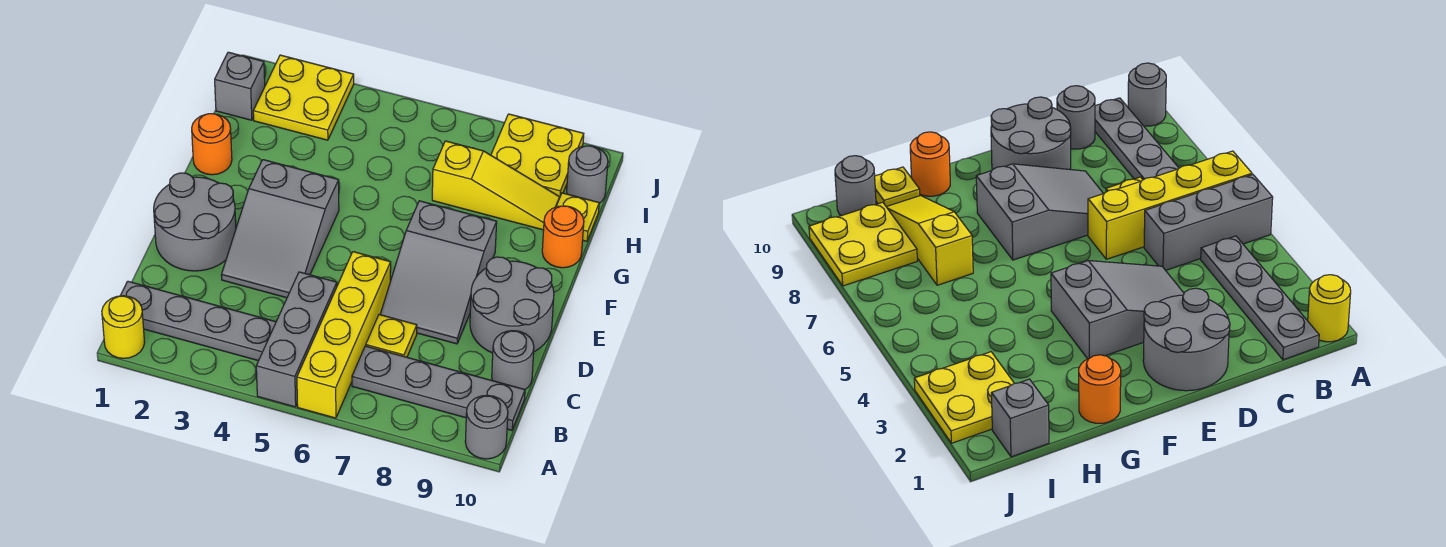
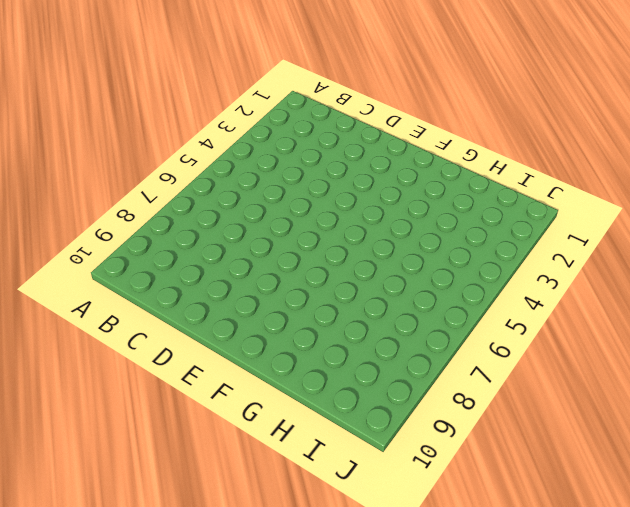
none -> yellow 1x1 round brick [102,296,145,358]
none -> grey 1x3 brick [256,272,337,407]
none -> yellow 1x4 brick [297,252,391,418]

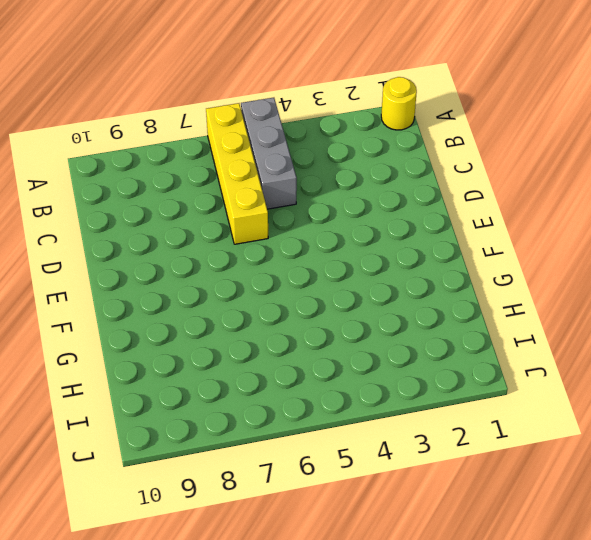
none -> grey 1x1 round brick [465,395,508,459]
none -> grey 1x4 plate [120,281,276,361]
none -> grey 1x4 plate [352,346,525,430]

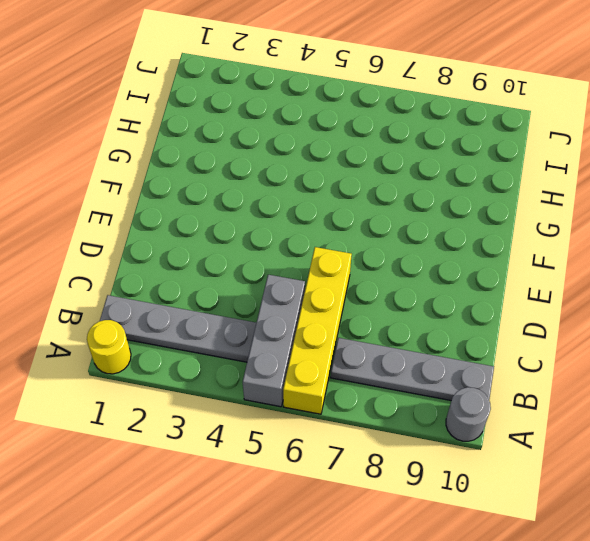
none -> yellow 1x1 plate [366,315,417,357]
none -> grey 1x1 round brick [492,331,534,389]
none -> grey 2x2 round brick [154,173,236,271]

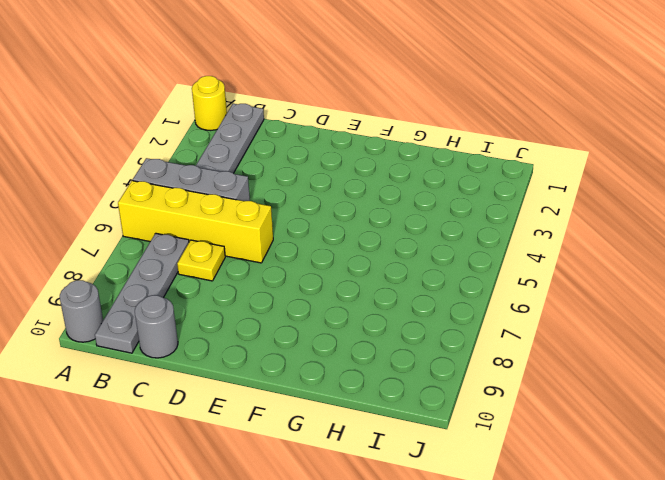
none -> grey 2x2 round brick [154,173,236,271]
none -> grey 2x3 slope [221,160,339,298]
none -> grey 2x3 slope [380,201,497,344]

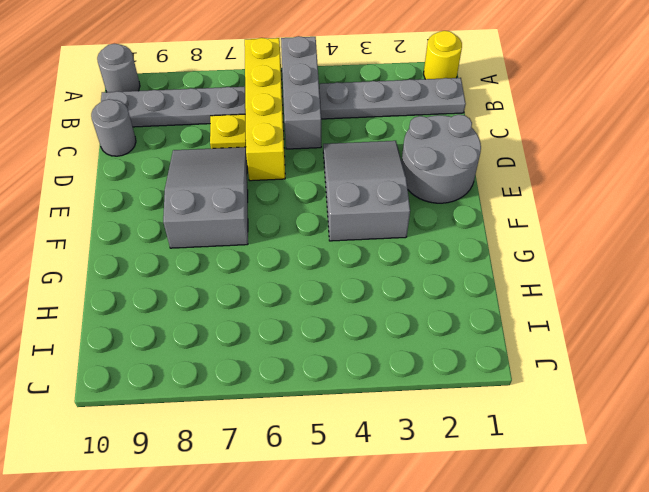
none -> grey 2x2 round brick [470,257,554,353]
none -> orange 1x1 round brick [192,114,232,175]
none -> orange 1x1 round brick [542,206,584,268]

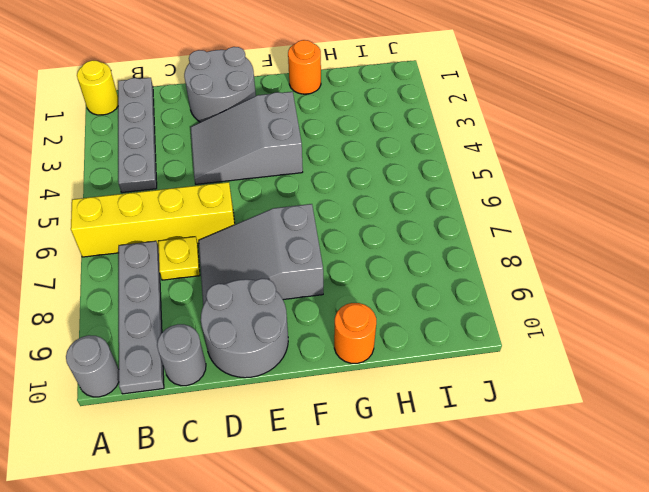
none -> grey 1x3 brick [256,272,337,407]
none -> yellow 1x3 slope [432,141,560,230]
none -> yellow 1x1 plate [556,193,599,241]

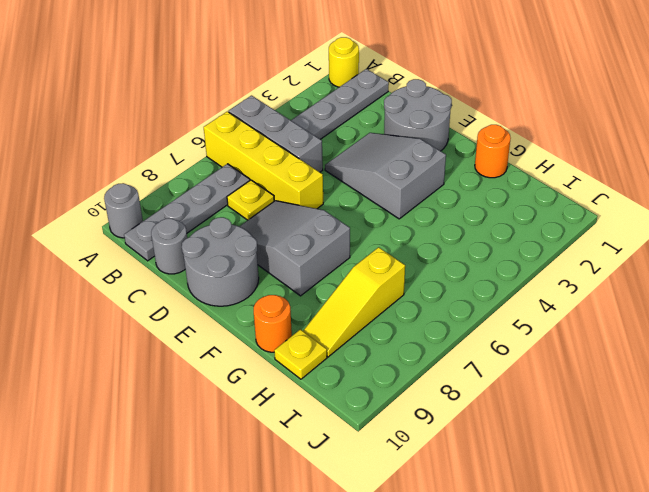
none -> grey 1x1 brick [215,52,265,120]
none -> yellow 2x2 plate [253,55,354,140]
none -> yellow 2x2 plate [491,114,584,197]

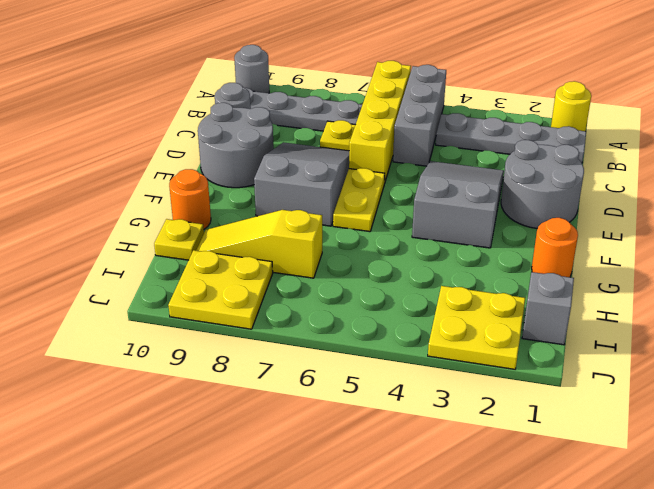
yellow 1x2 plate [333,168,385,232] -> none
none -> grey 1x1 round brick [567,146,608,203]

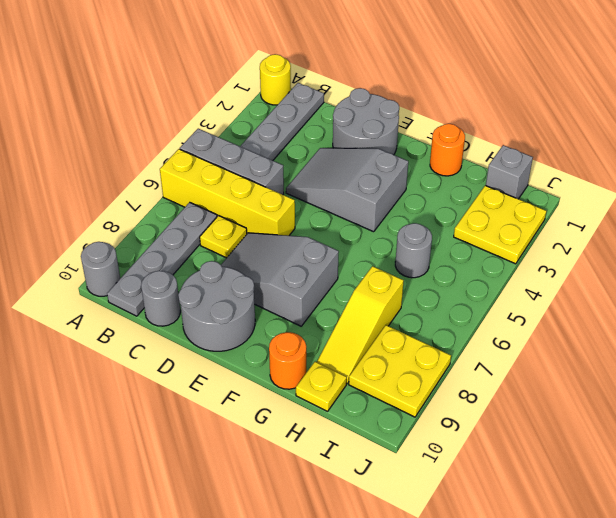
grey 1x1 round brick [395,223,432,278] -> grey 1x1 round brick moved to [567,146,608,203]

